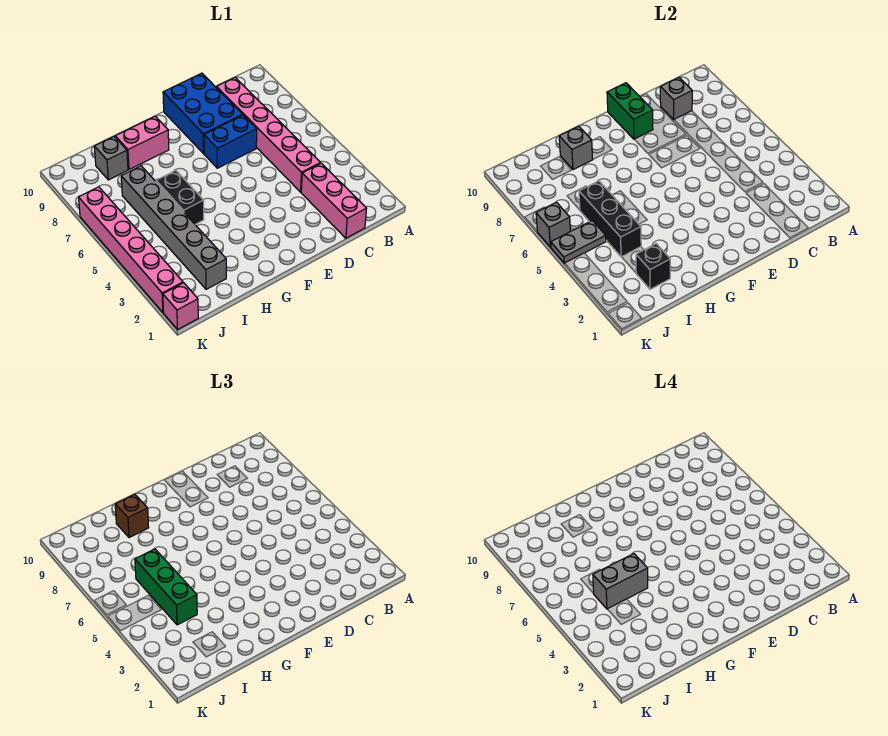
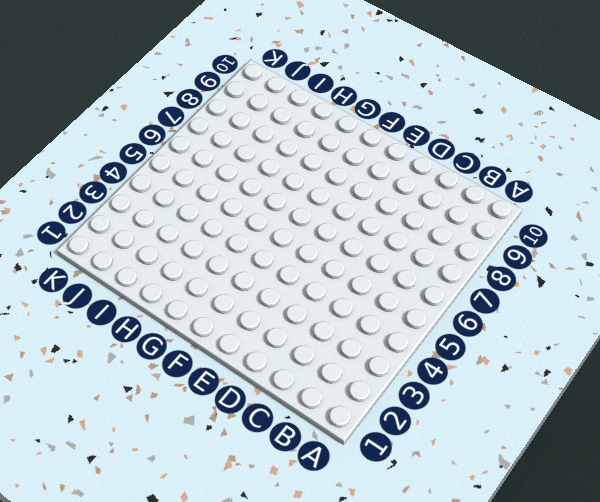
none -> pink 1x3 brick [301,163,367,238]
none -> pink 1x6 brick [216,78,321,192]
none -> blue 1x2 brick [204,115,257,168]

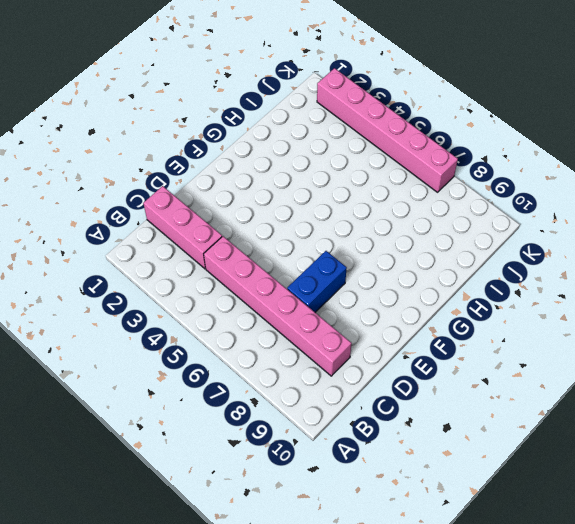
none -> blue 2x3 brick [163,73,243,154]
none -> pink 1x2 brick [115,116,169,170]
none -> black 1x2 brick [156,171,204,224]

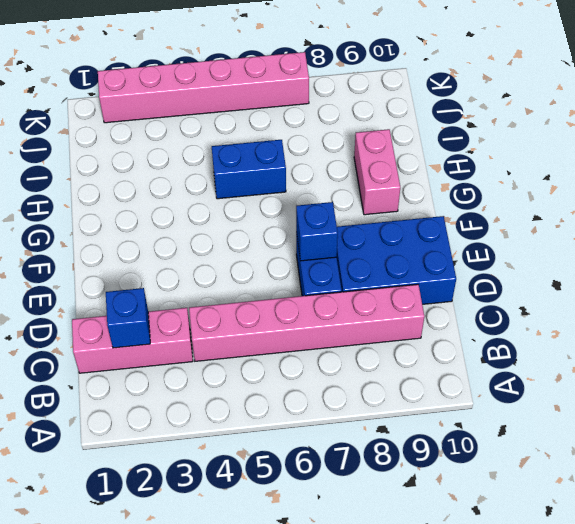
blue 1x1 brick [106,288,150,348] -> none
blue 1x1 brick [296,202,338,261] -> none
blue 1x2 brick [212,140,286,199] -> black 1x2 brick [156,171,204,224]
none -> grey 1x6 brick [121,166,226,289]
none -> grey 1x1 brick [94,137,128,180]
none -> pink 1x1 brick [163,283,198,329]

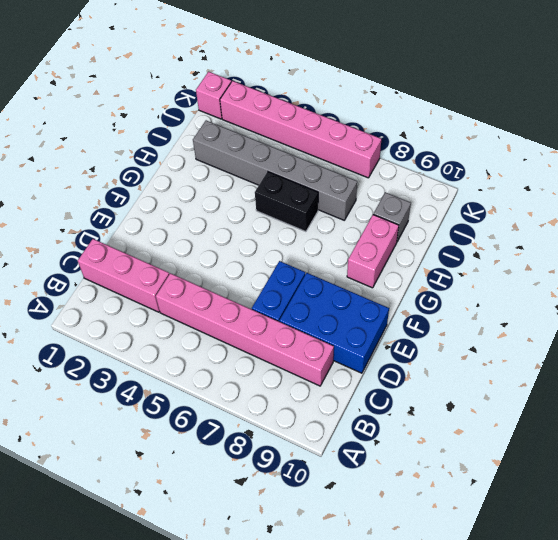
none -> grey 1x1 brick [660,78,692,120]
none -> green 1x2 brick [607,83,653,139]
none -> grey 1x1 brick [559,126,593,170]

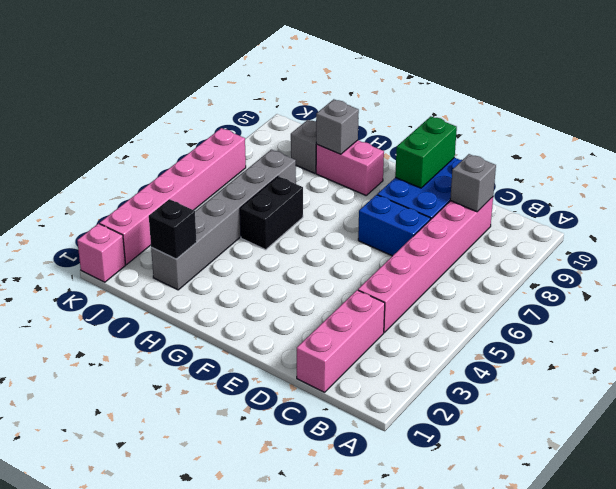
none -> black 1x3 brick [579,181,641,257]
none -> grey 1x2 plate [551,221,606,263]
none -> grey 1x1 brick [536,202,570,247]

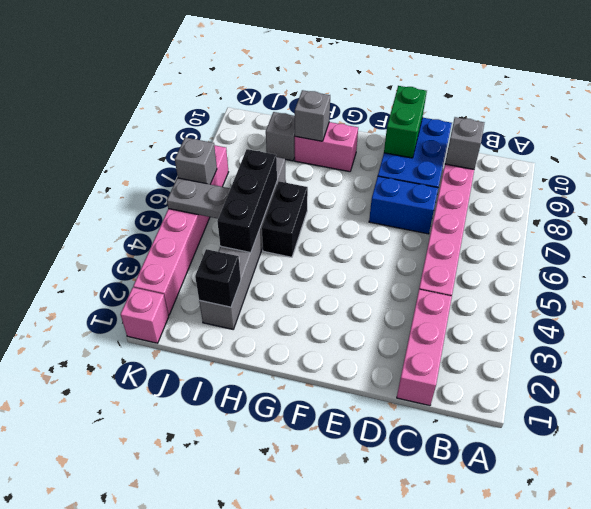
none -> brown 1x1 brick [115,494,149,538]
none -> green 1x3 brick [135,549,197,625]
none -> grey 1x2 brick [593,554,648,609]

